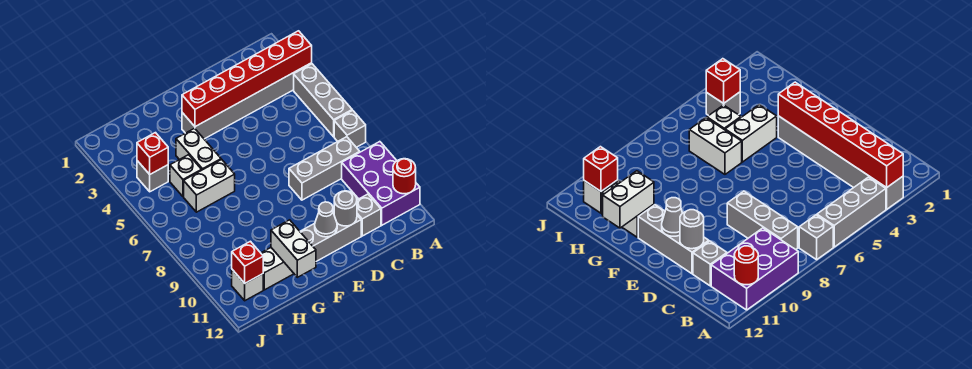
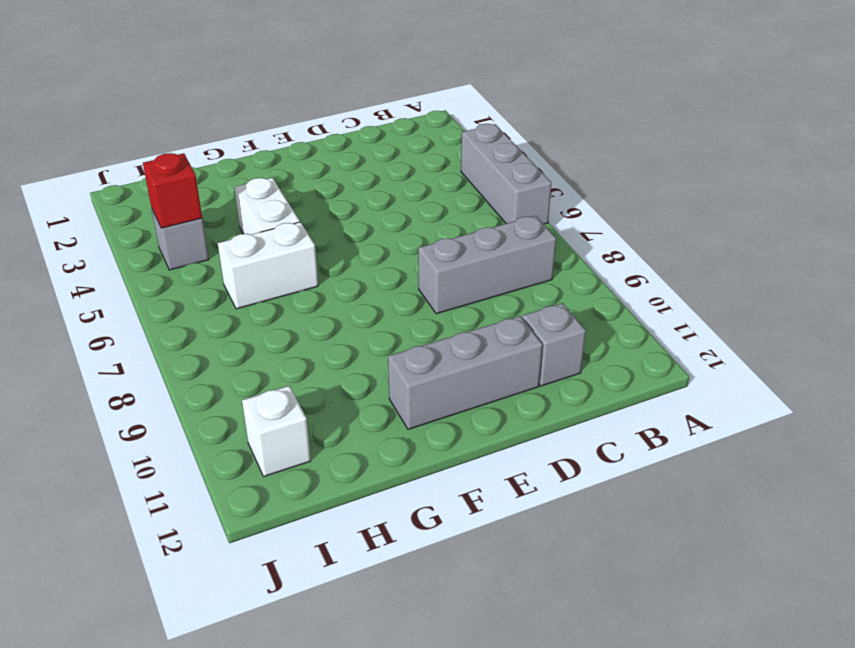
none -> grey 1x6 brick [182,63,312,139]
none -> grey 1x1 brick [334,110,366,147]
none -> purple 2x3 brick [342,142,420,225]

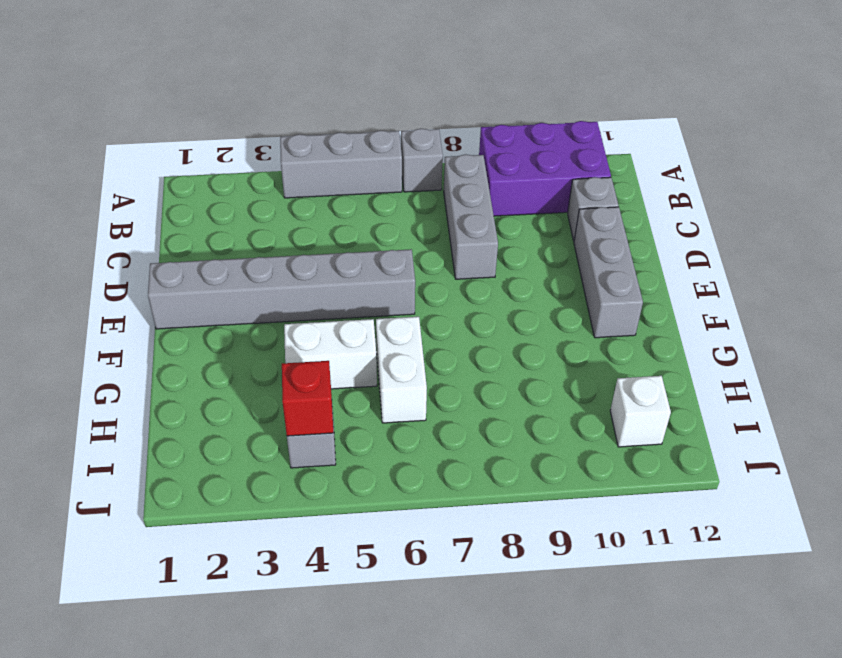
grey 1x6 brick [148,249,415,329] -> grey 1x6 brick turned to [182,63,312,139]
none -> white 1x2 brick [261,248,294,290]
none -> white 1x1 brick [170,155,202,197]
none -> red 1x6 brick [182,31,312,127]

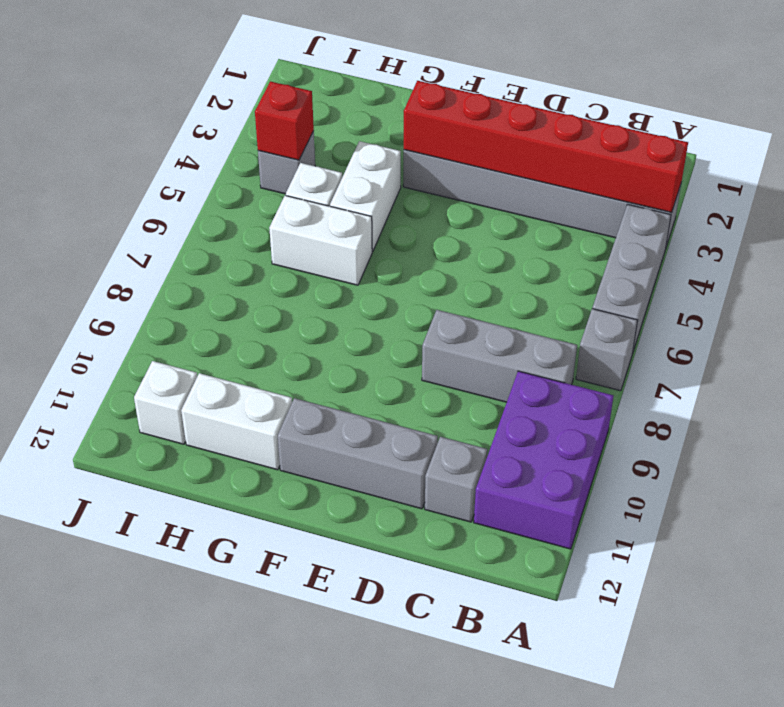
none -> red 1x1 round brick [393,159,416,194]
none -> grey 1x1 round brick [334,191,357,226]
none -> grey 1x1 cone [315,202,337,237]

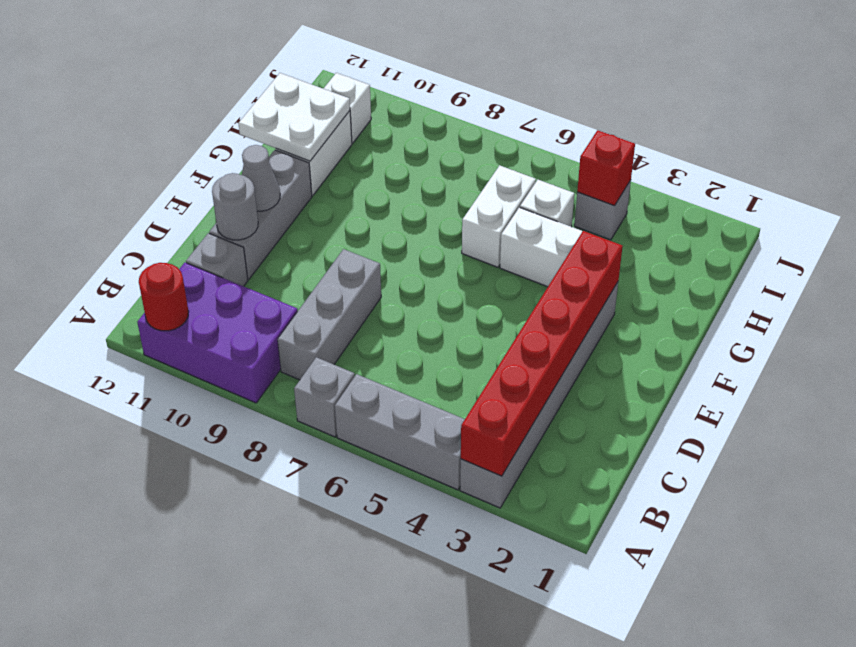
white 2x2 plate [238,73,350,161] -> white 1x2 brick [271,220,316,277]
none -> red 1x1 brick [232,241,263,283]

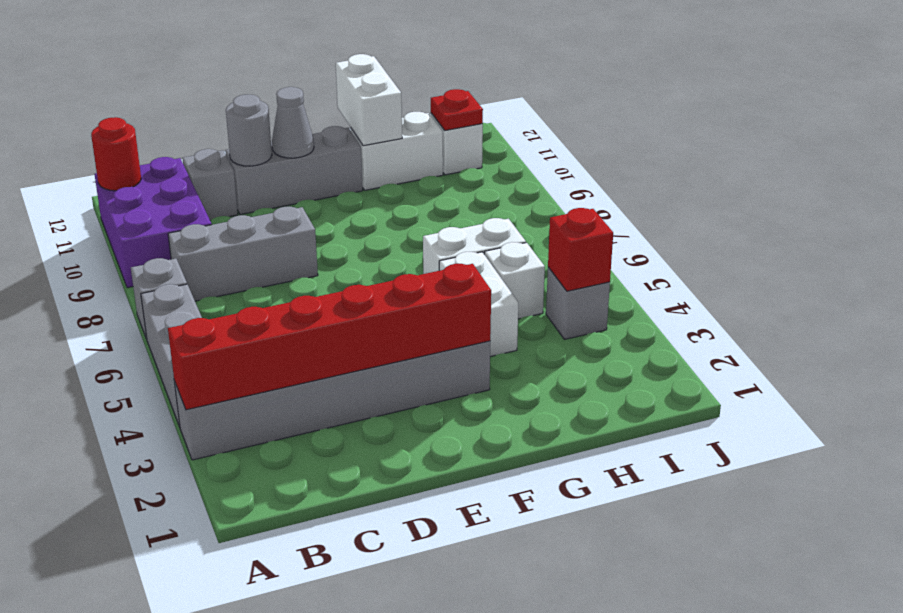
red 1x1 plate [431,89,483,130] -> red 1x1 brick [232,241,263,283]

